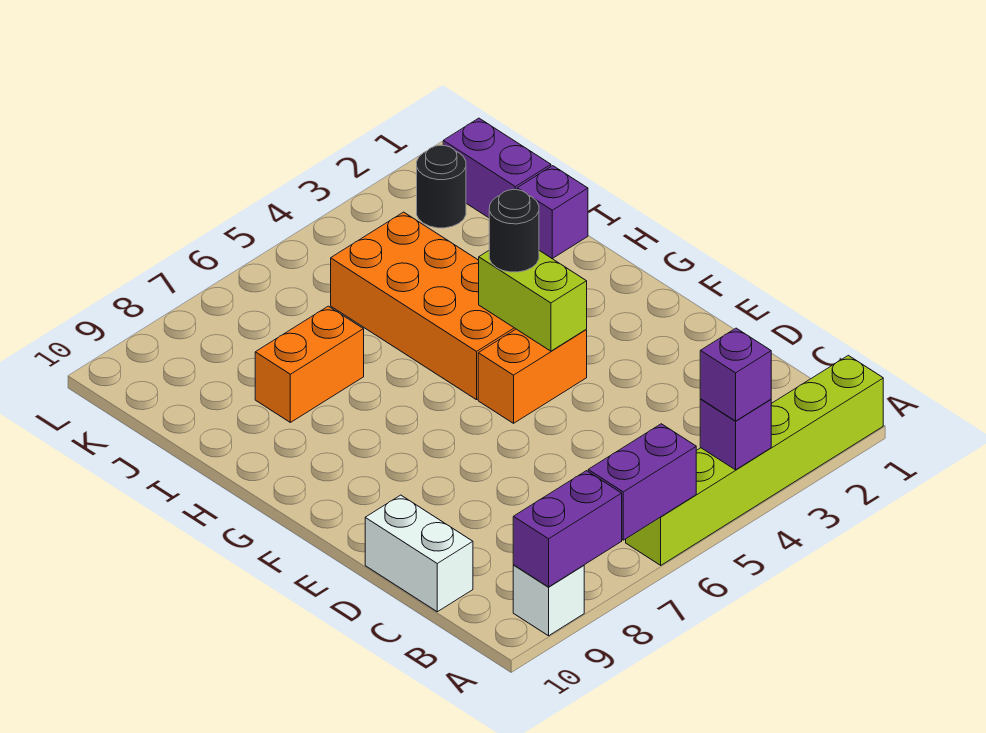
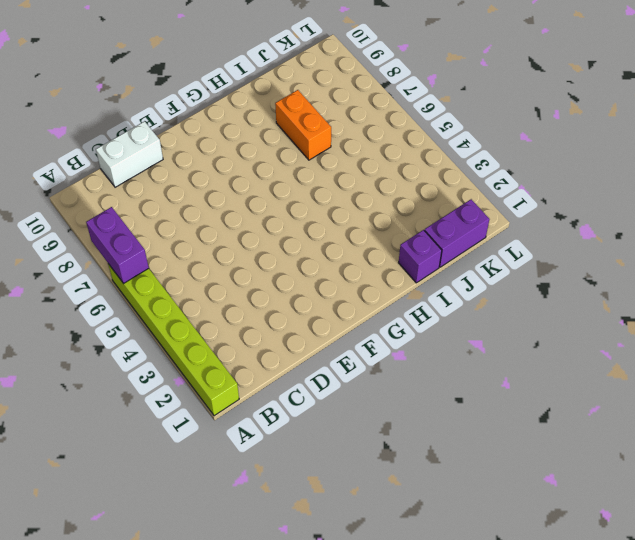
none -> white 1x1 brick [513,565,584,636]
none -> orange 1x2 brick [478,329,587,423]
none -> orange 2x4 brick [331,212,515,400]

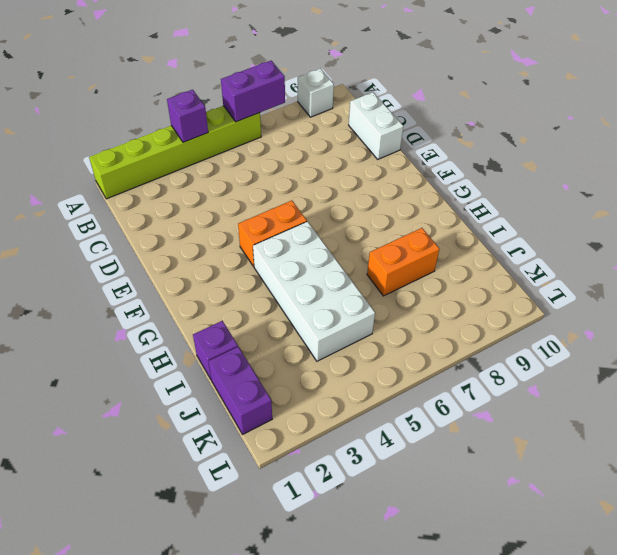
white 2x4 brick [253,221,375,361] -> orange 2x4 brick [331,212,515,400]
none -> black 1x1 round brick [417,145,466,228]
none -> purple 1x2 brick [513,471,622,587]
none -> lime 1x2 brick [479,251,587,351]

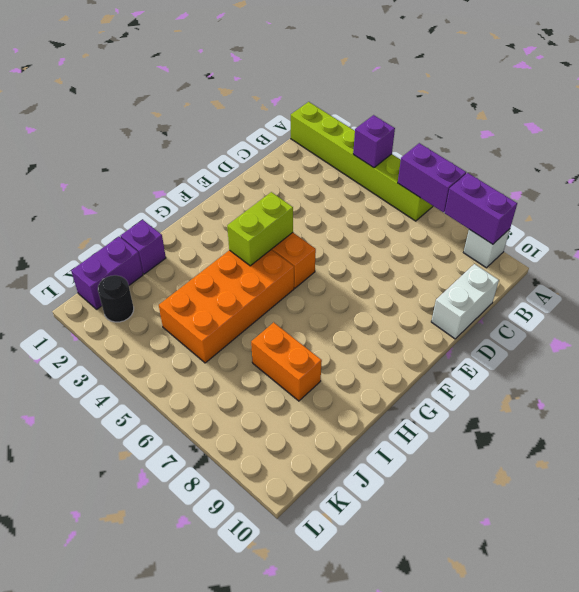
none -> purple 1x1 brick [700,328,771,421]
none -> black 1x1 round brick [489,190,539,272]

